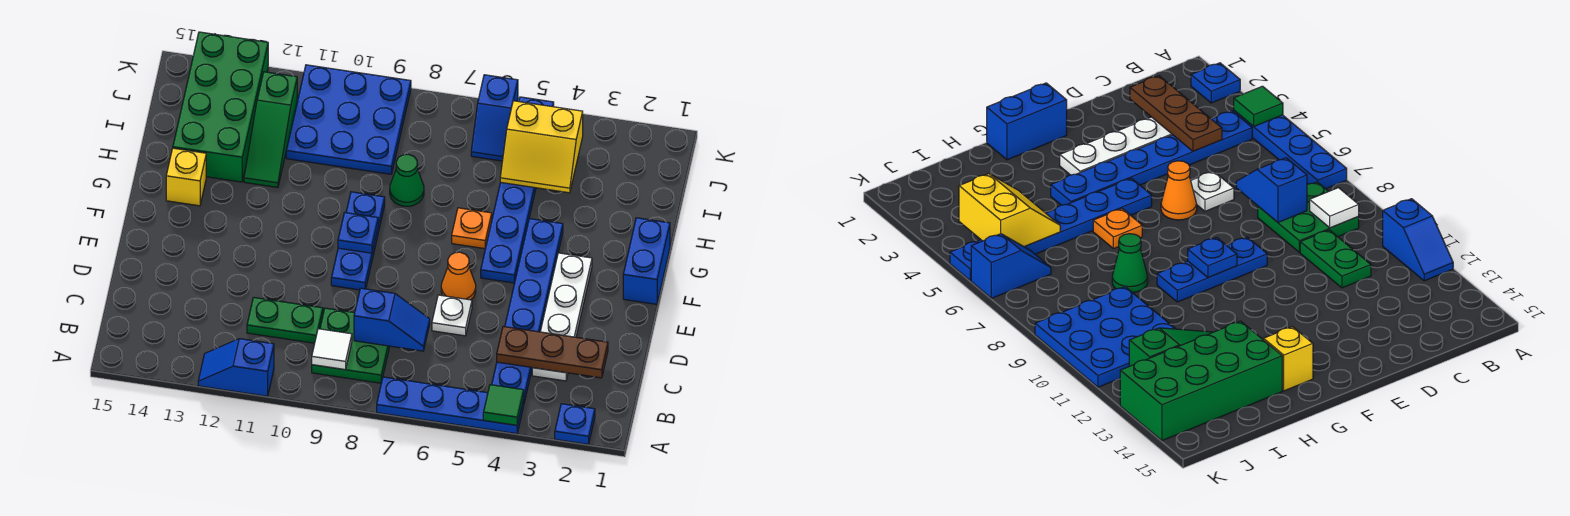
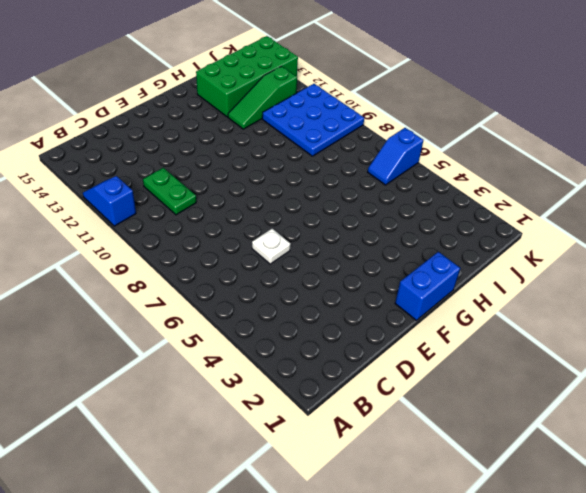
none -> blue 1x1 plate [555,404,595,444]
none -> blue 1x4 plate [377,377,524,434]
none -> blue 1x6 plate [492,219,563,403]

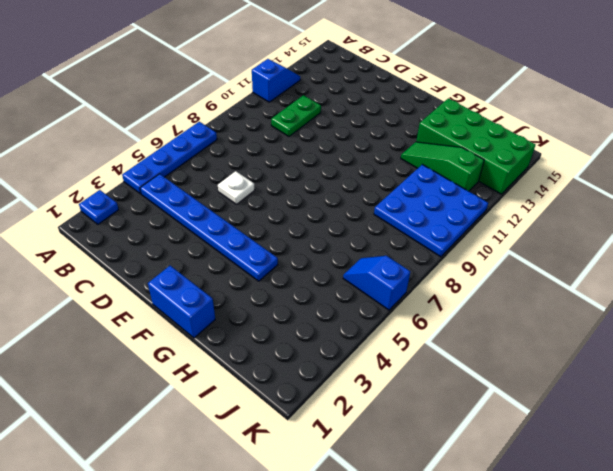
none -> green 2x2 plate [312,308,390,383]
none -> white 1x4 plate [532,253,592,381]
none -> orange 1x1 cone [441,252,476,300]

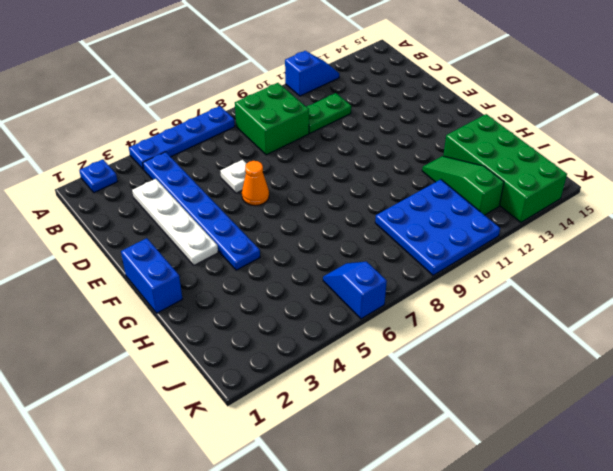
green 2x2 brick [235,83,309,155] -> green 2x2 plate [312,308,390,383]
none -> blue 1x3 plate [331,192,385,290]
none -> blue 1x6 plate [481,97,554,283]
none -> orange 1x1 plate [452,208,492,249]

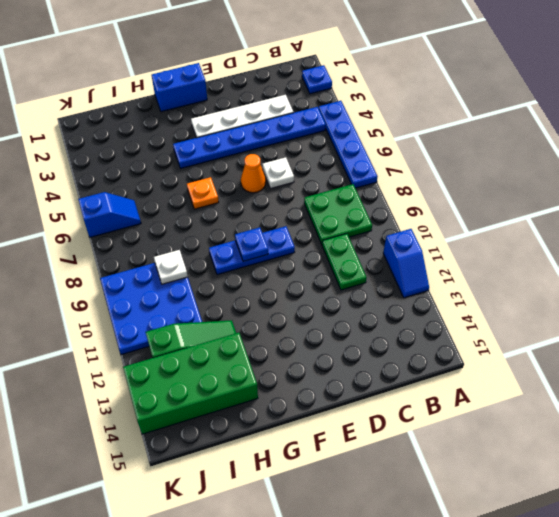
white 1x1 plate [154,250,188,284] -> none
none -> blue 1x6 plate [481,97,554,283]
none -> yellow 1x1 brick [166,148,206,206]
none -> green 1x1 cone [390,154,424,206]

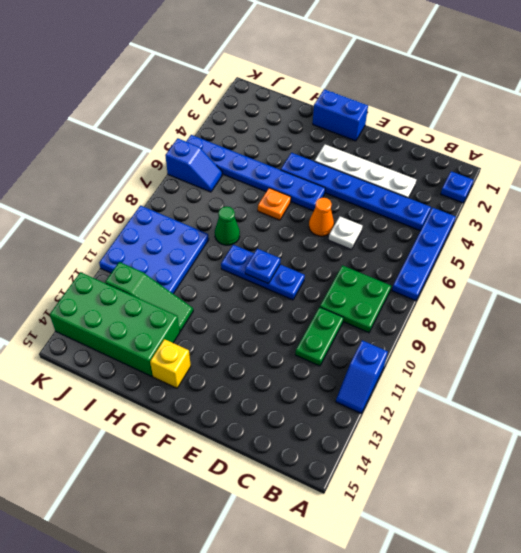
none -> green 1x1 tile [483,385,524,425]
none -> white 1x1 tile [312,329,352,370]
none -> brown 1x3 plate [497,326,608,378]

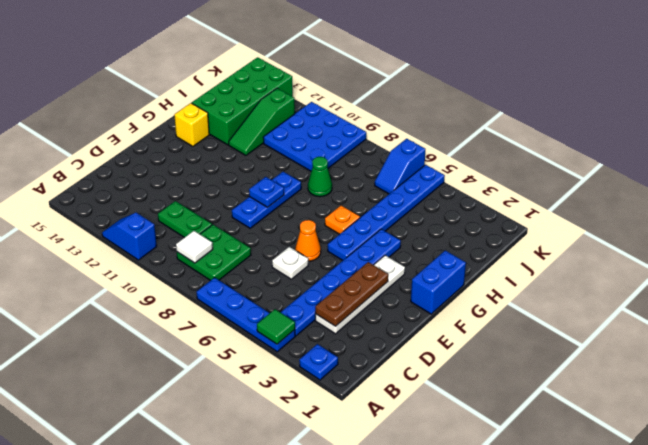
brown 1x3 plate [315,262,388,326] -> brown 1x3 plate turned to [497,326,608,378]
none -> blue 1x2 slope [354,288,430,351]
none -> yellow 2x2 slope [500,101,583,193]

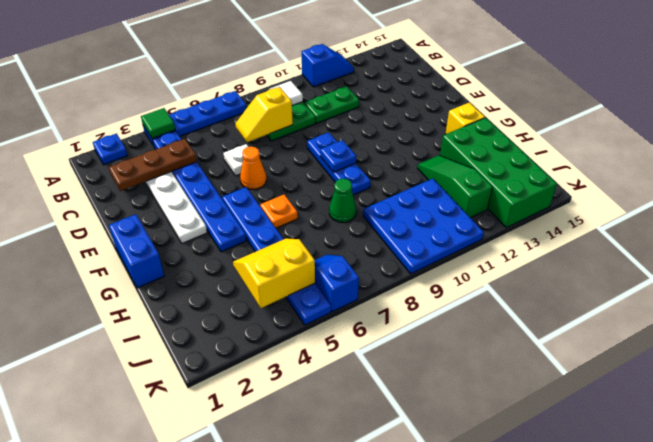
yellow 1x2 slope [235,87,293,142] -> blue 1x2 slope [354,288,430,351]

